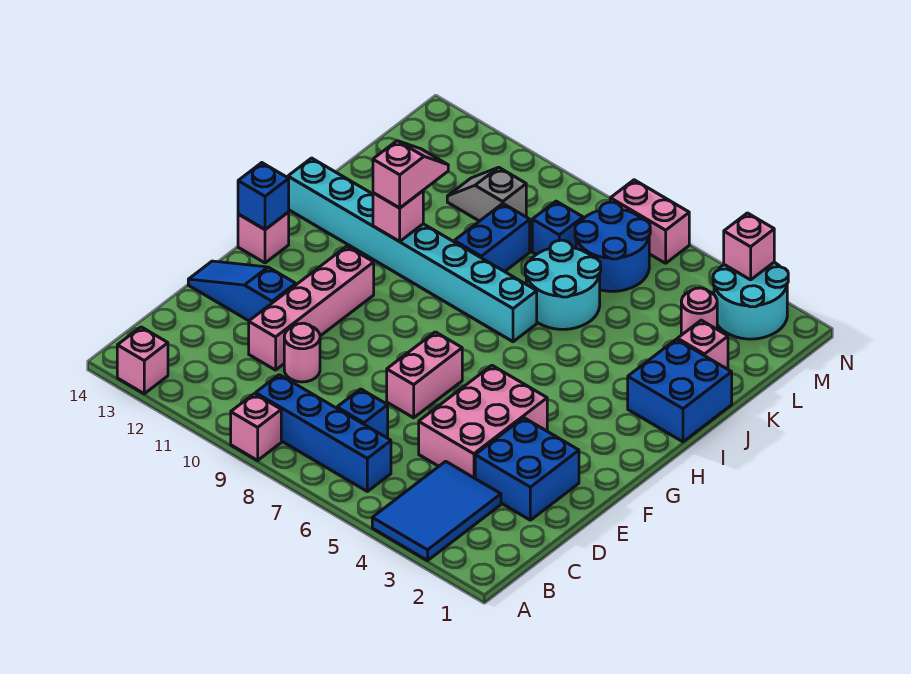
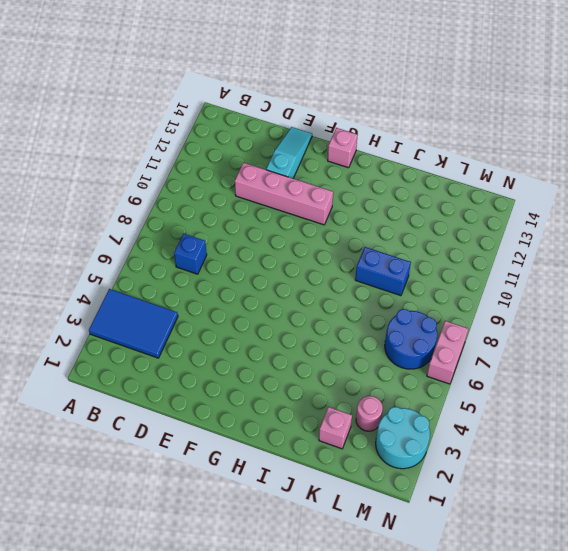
cyan 1x3 slope [266,127,312,178] -> blue 1x3 slope [188,261,296,321]
none -> pink 1x1 brick [231,394,281,460]
none -> pink 1x1 brick [117,327,168,394]
none -> blue 1x4 brick [256,375,391,491]

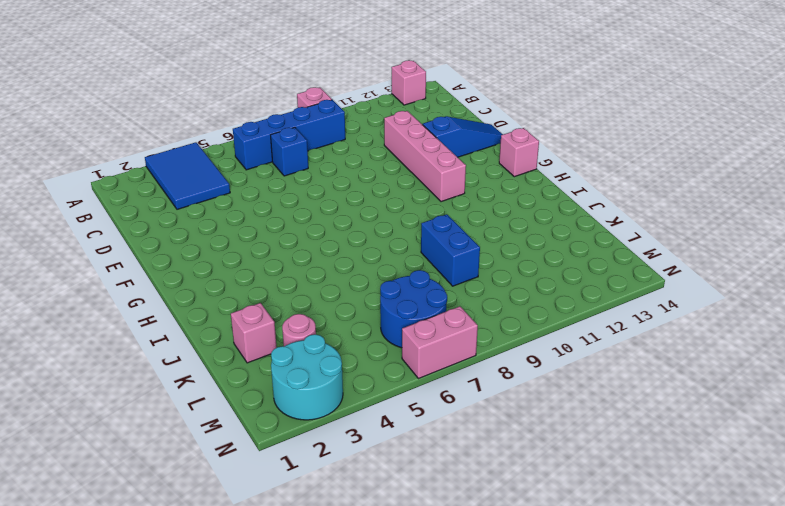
none -> blue 2x2 brick [475,418,579,520]
none -> pink 2x3 brick [419,365,547,478]
none -> pink 1x1 round brick [284,323,320,382]

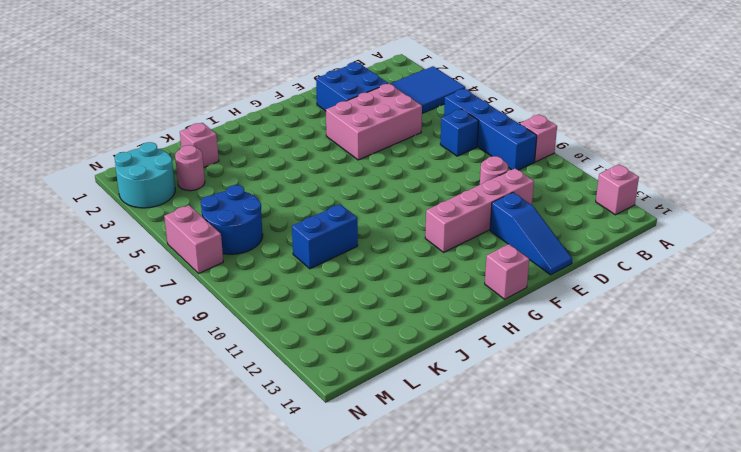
none -> pink 1x2 brick [387,332,462,418]
none -> blue 2x2 brick [628,339,732,442]
none -> cyan 1x8 brick [288,158,537,342]

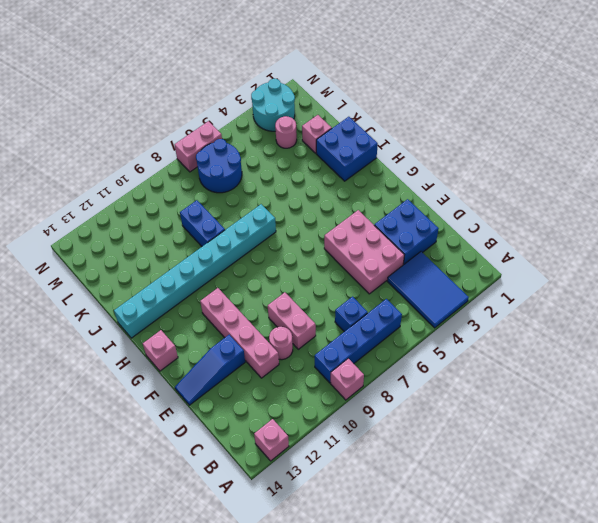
pink 1x2 brick [268,292,316,349] -> pink 1x2 brick moved to [387,332,462,418]
none -> cyan 2x2 round brick [525,240,601,329]
none -> blue 1x1 brick [532,201,583,254]
none -> grey 1x2 slope [447,167,526,221]

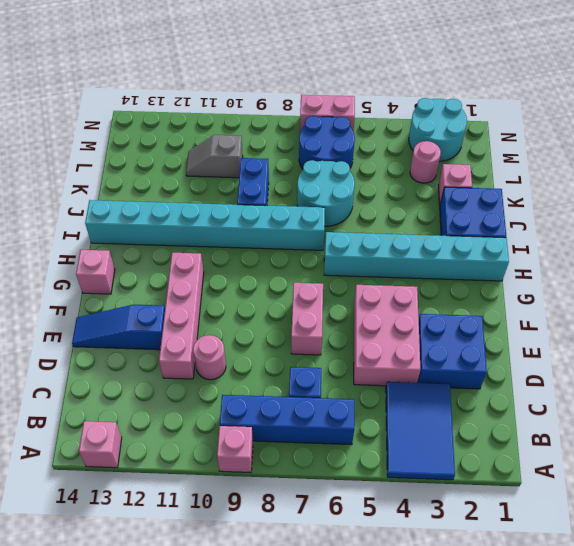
cyan 1x6 brick [324,232,509,281] -> none
none -> blue 1x1 brick [532,201,583,254]
none -> blue 1x1 brick [238,163,289,229]
none -> pink 1x1 brick [373,191,423,241]

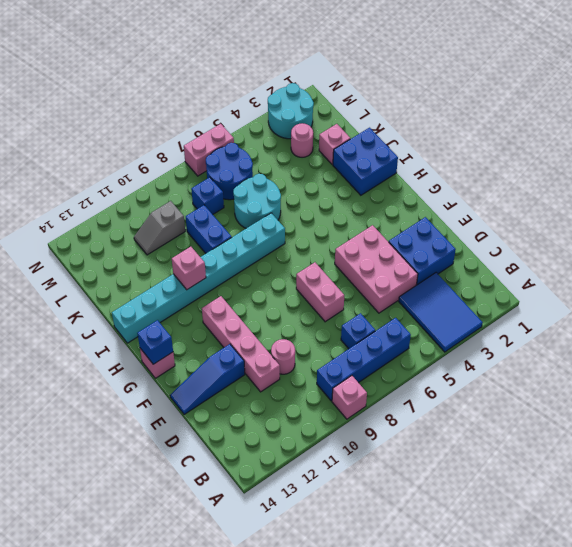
none -> pink 1x1 brick [117,327,168,394]
none -> pink 1x1 brick [724,213,774,280]
none -> pink 1x2 slope [373,141,448,208]

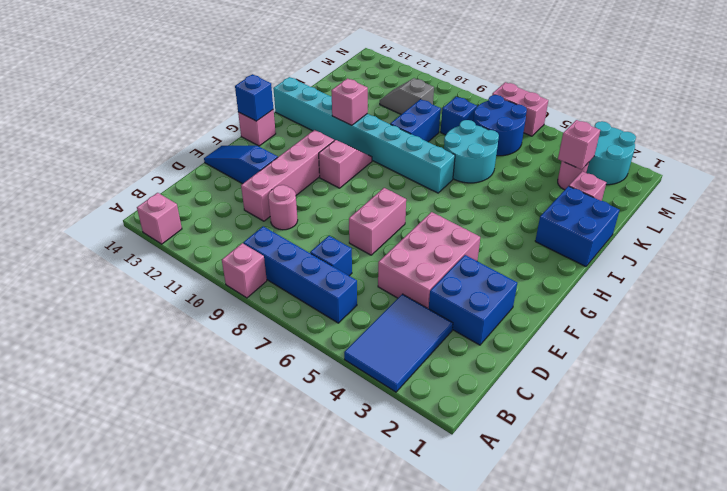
pink 1x2 slope [319,140,372,188] -> pink 1x2 slope moved to [373,141,448,208]
pink 1x1 brick [558,120,600,170] -> pink 1x1 brick moved to [724,213,774,280]

